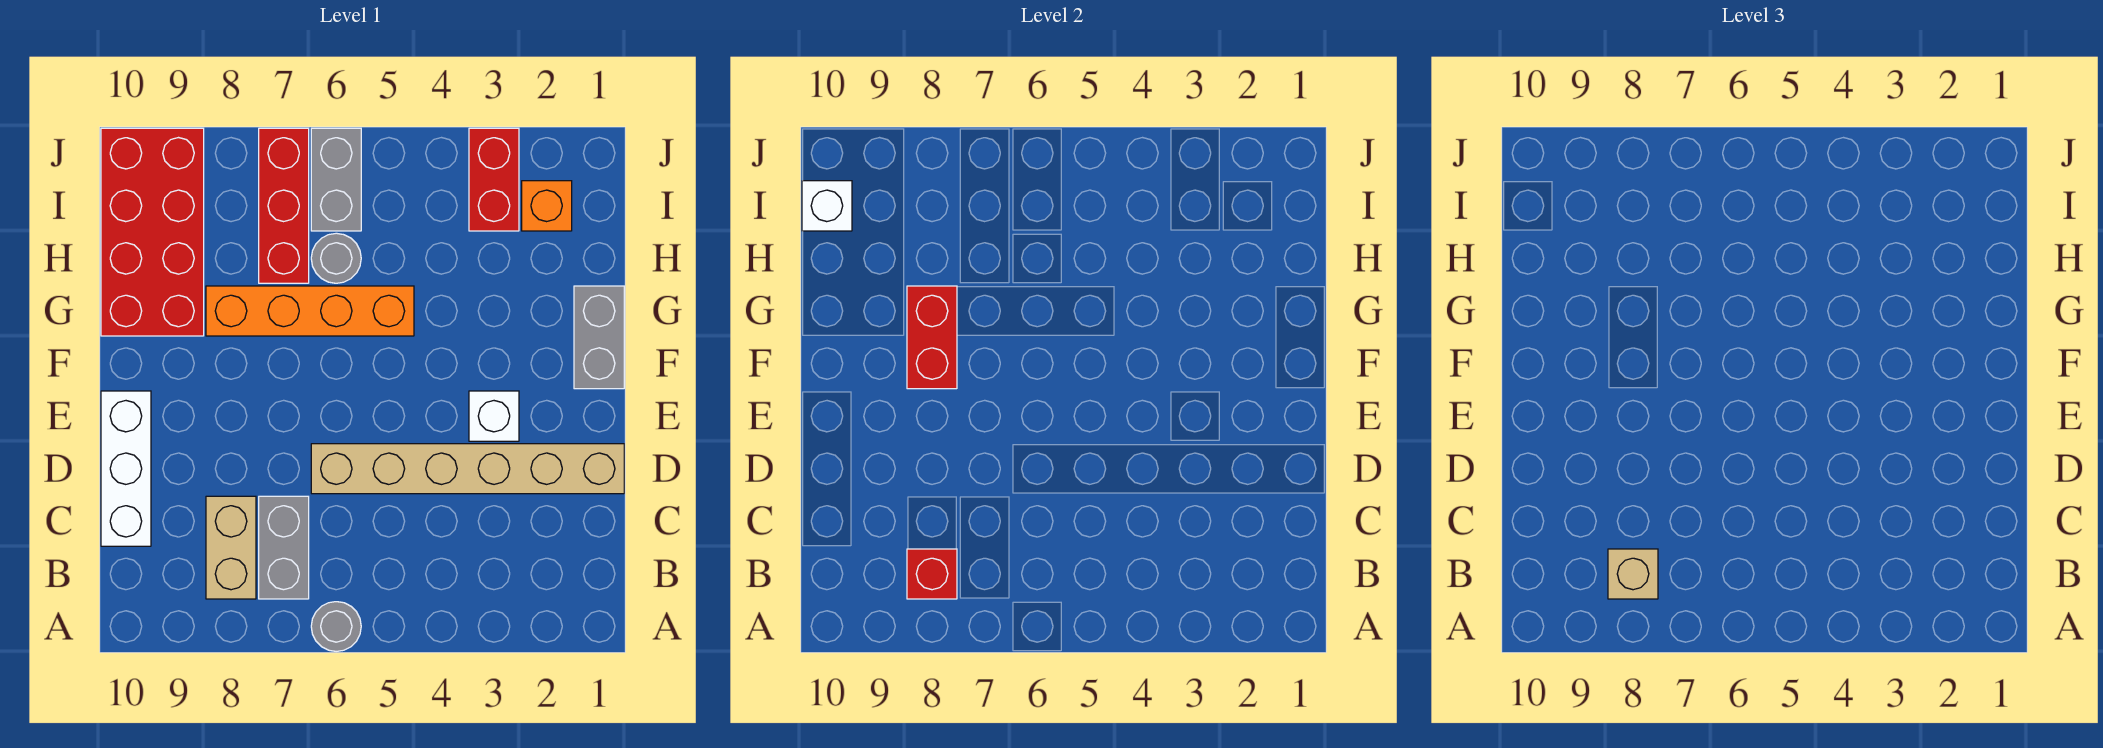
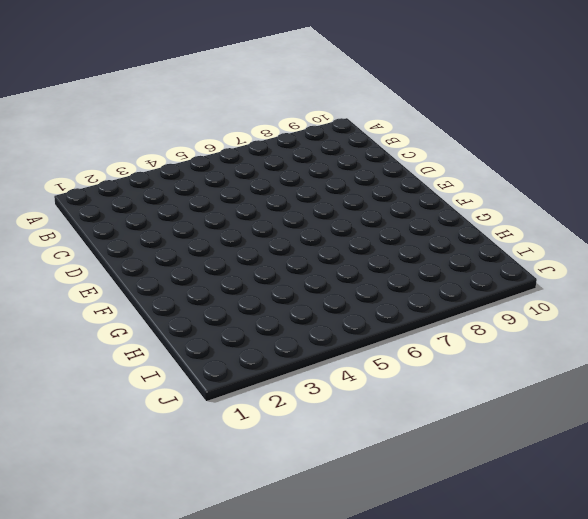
none -> grey 1x1 round brick [311,602,361,652]
none -> grey 1x2 brick [259,496,309,599]
none -> tan 1x2 brick [206,496,256,599]

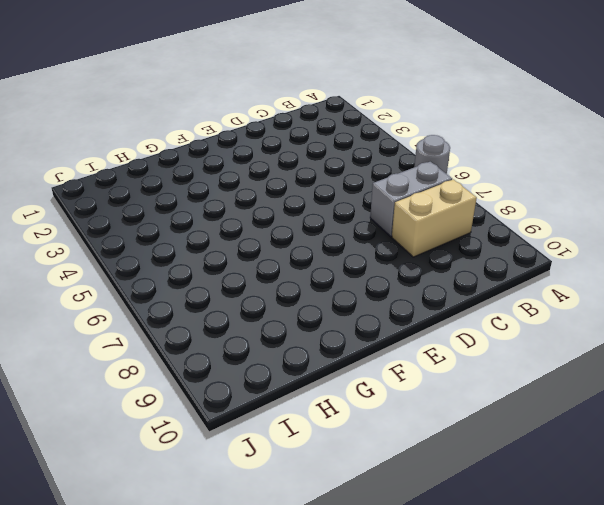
none -> white 1x3 brick [101,391,151,546]
none -> tan 1x6 brick [311,444,624,494]
none -> white 1x1 brick [469,391,519,441]

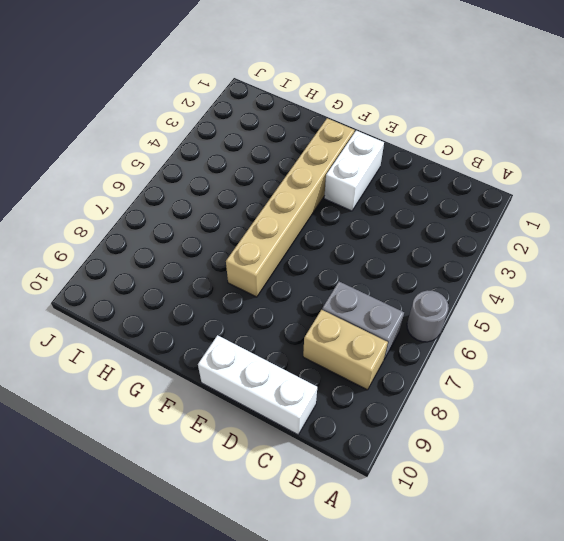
white 1x2 brick [324,131,384,211] -> white 1x1 brick [469,391,519,441]
tan 1x6 brick [226,118,355,297] -> tan 1x6 brick moved to [311,444,624,494]
none -> grey 1x2 brick [574,286,624,389]
none -> orange 1x4 brick [206,286,414,336]
none -> red 2x4 brick [101,128,204,336]

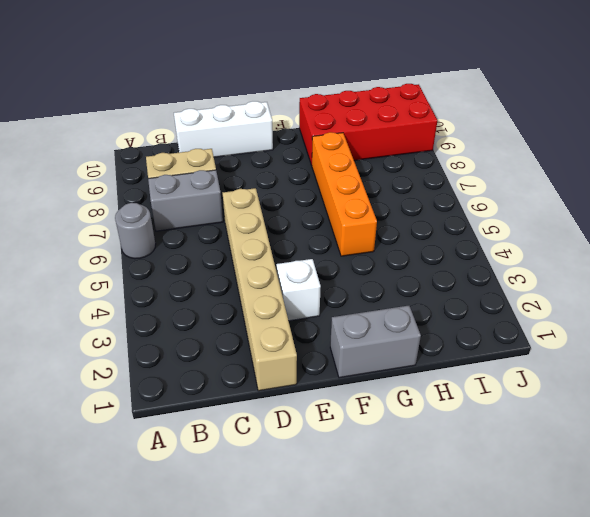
none -> grey 1x1 round brick [311,233,361,283]
none -> red 1x3 brick [259,128,309,283]
none -> orange 1x1 brick [522,181,572,231]

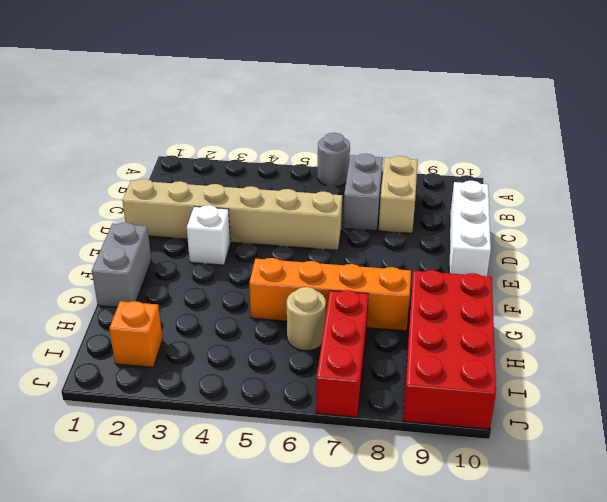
tan 1x1 round brick [287,287,326,351] -> grey 1x1 round brick [311,233,361,283]
none -> red 1x2 brick [469,128,519,231]
none -> grey 1x2 brick [311,128,361,231]
none -> red 1x1 brick [907,549,957,599]

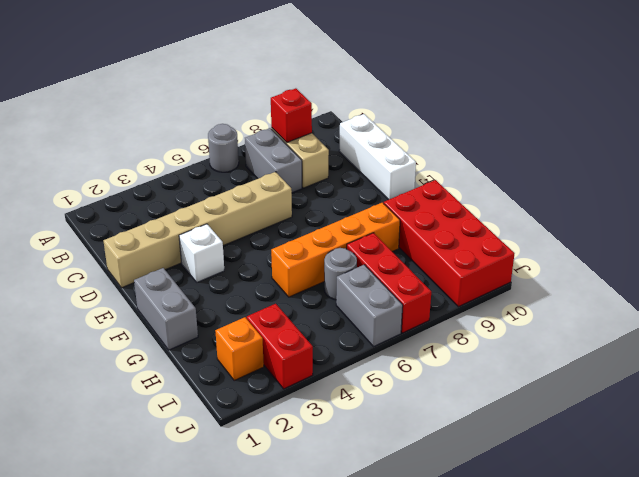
none -> red 1x2 brick [907,286,957,389]
none -> white 1x1 brick [802,181,852,231]
none -> tan 1x1 brick [1608,549,1658,599]

